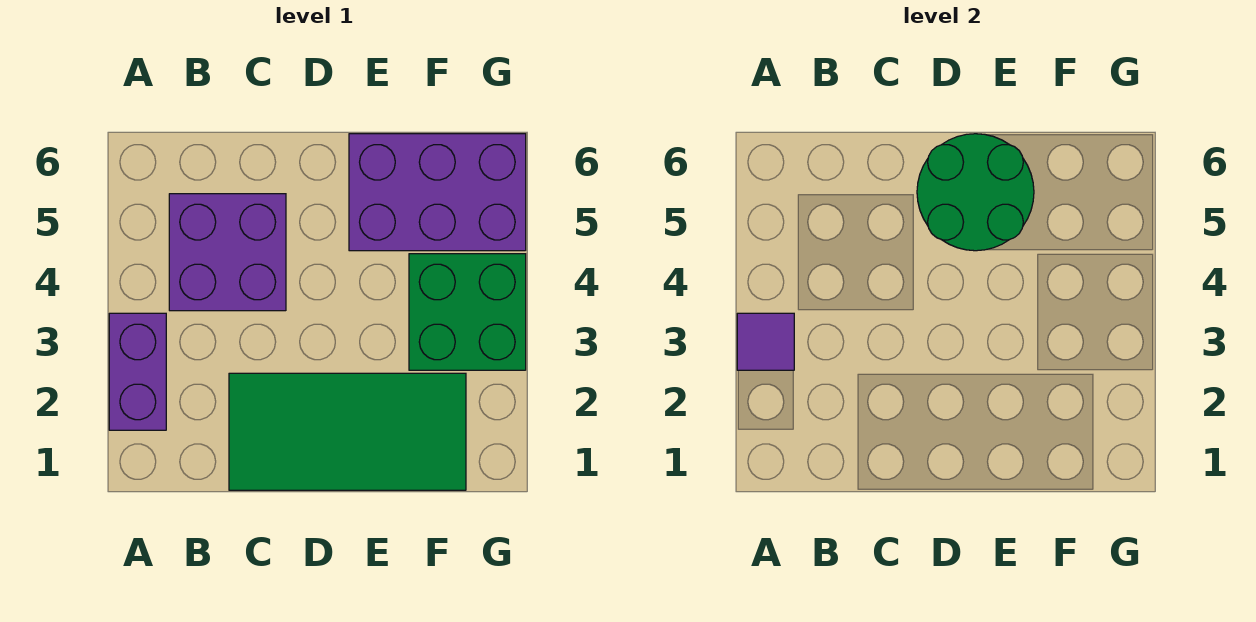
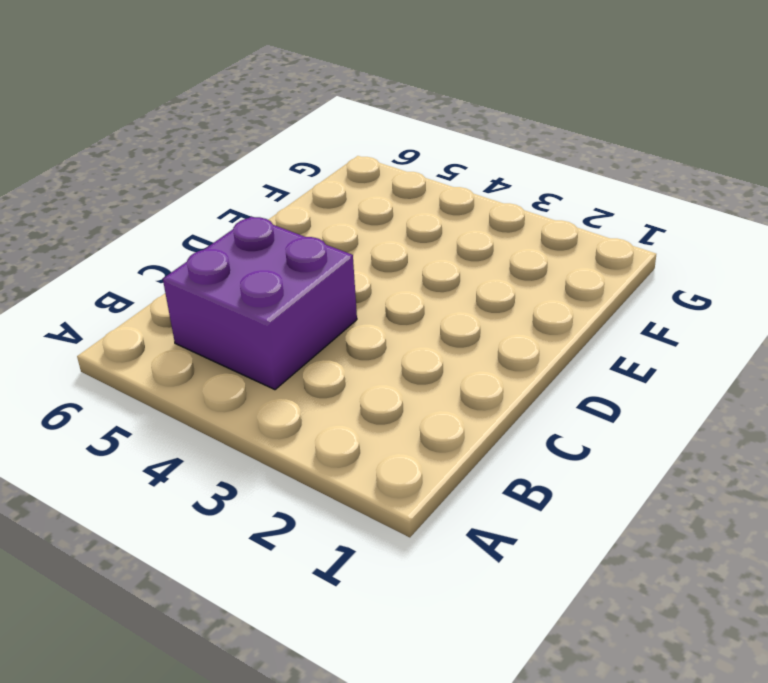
none -> purple 1x2 brick [109,313,166,430]
none -> green 2x4 tile [229,373,466,490]

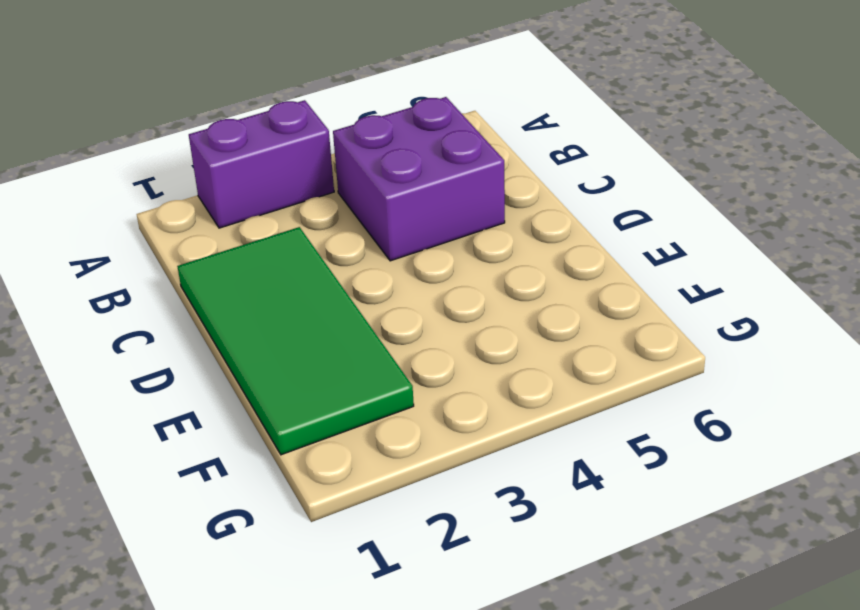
none -> purple 2x3 brick [349,134,526,251]
none -> green 2x2 brick [409,254,526,370]

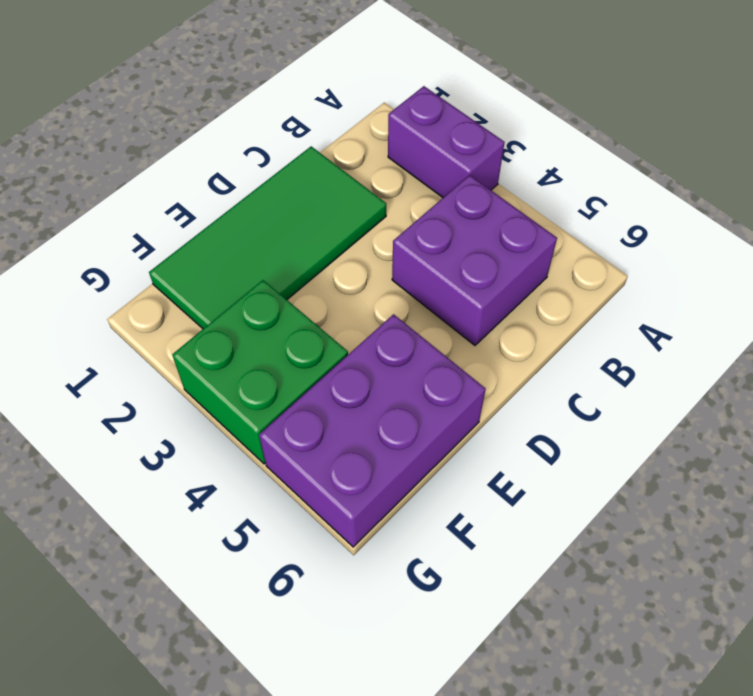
none -> purple 1x1 tile [737,313,794,370]
none -> green 2x2 round brick [917,134,1034,251]

